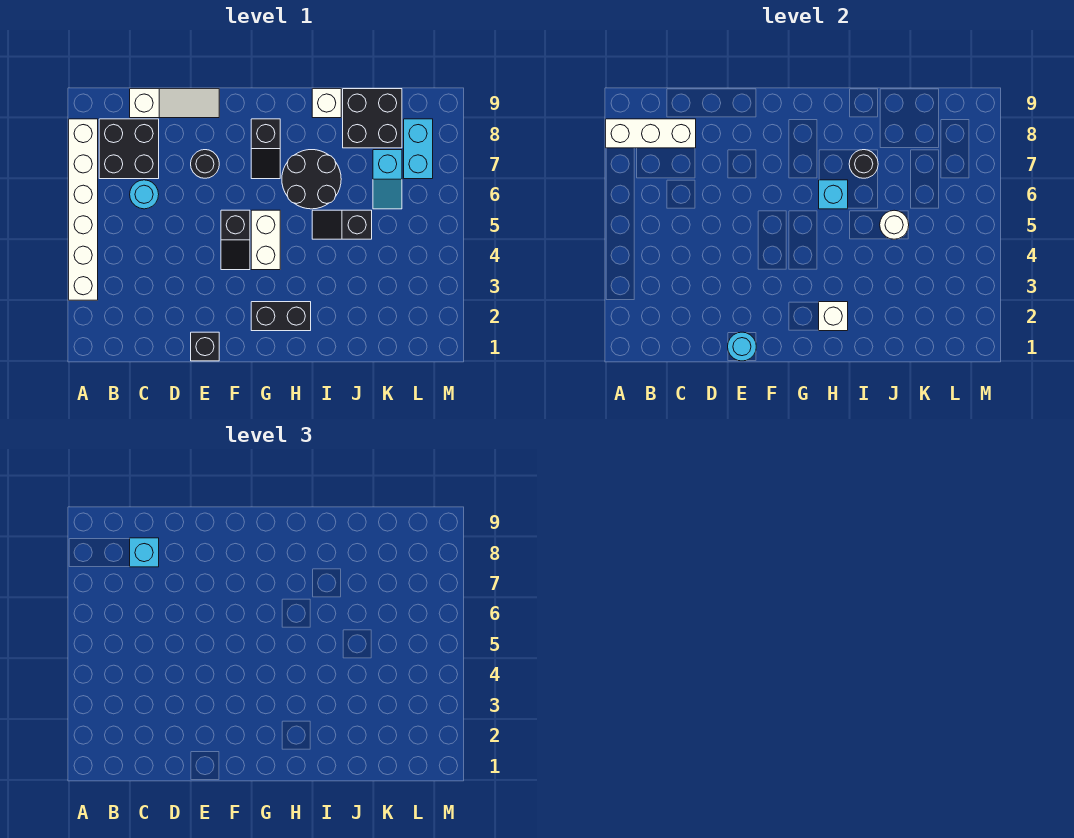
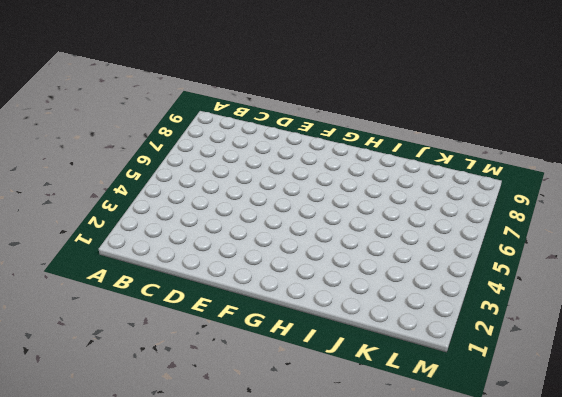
none -> white 1x6 brick [69,119,98,300]
none -> black 2x2 brick [99,119,159,179]
none -> cyan 1x1 round brick [130,180,159,209]

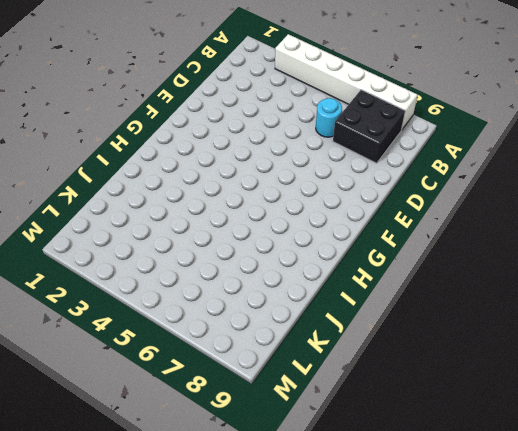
none -> white 1x3 slope [130,89,219,118]
none -> black 1x1 brick [191,332,219,361]
none -> black 1x1 round brick [191,150,219,178]

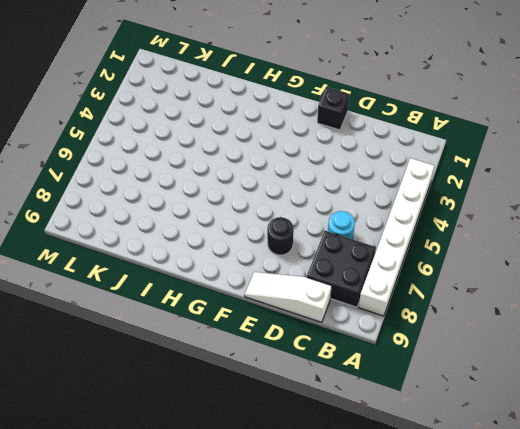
none -> black 1x2 slope [221,210,250,270]
none -> black 1x2 brick [251,302,311,331]
none -> white 1x2 brick [251,210,280,270]

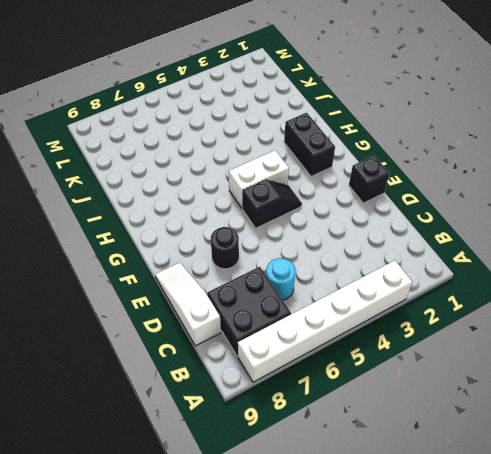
none -> black 1x2 slope [251,119,280,179]
none -> black 2x2 round brick [282,150,341,209]
none -> black 1x2 slope [312,210,372,239]

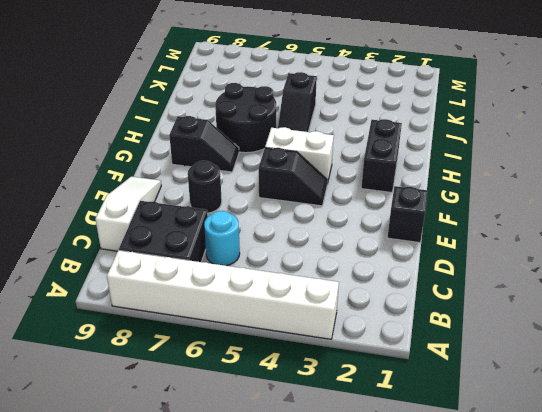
none -> white 1x1 brick [312,89,341,118]
none -> black 2x2 brick [343,89,402,148]
none -> cyan 1x2 slope [373,150,402,209]

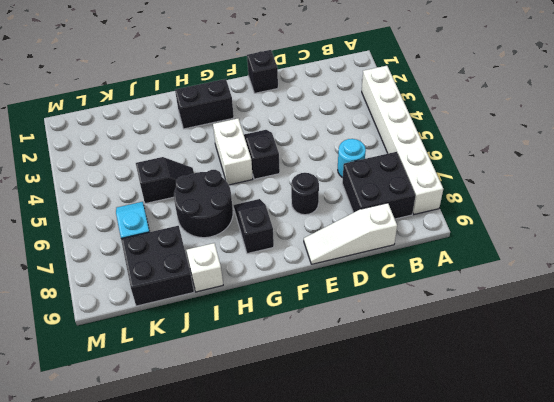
none -> cyan 1x2 brick [404,119,433,179]
none -> white 1x3 brick [606,119,696,148]
none -> cyan 1x1 round brick [728,332,756,361]

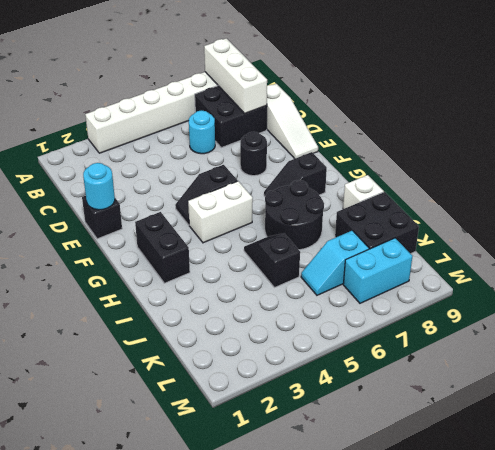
none -> white 1x1 brick [819,302,848,331]
none -> cyan 1x1 brick [819,180,848,209]
none -> black 1x1 round brick [849,150,878,178]

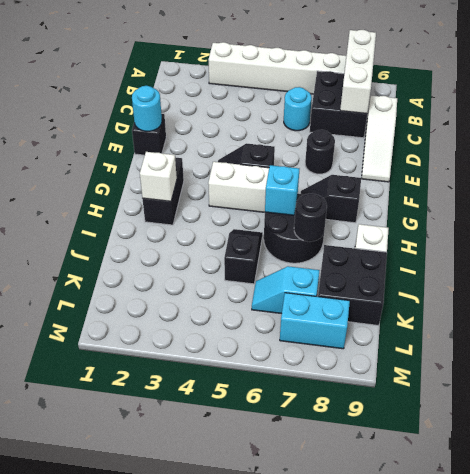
none -> white 1x1 round brick [880,210,909,239]
none -> cyan 1x1 brick [130,538,159,567]

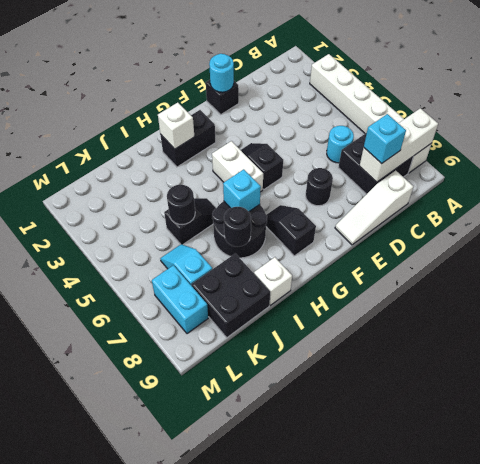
black 1x1 round brick [167,185,195,225] -> white 1x1 round brick [880,210,909,239]

